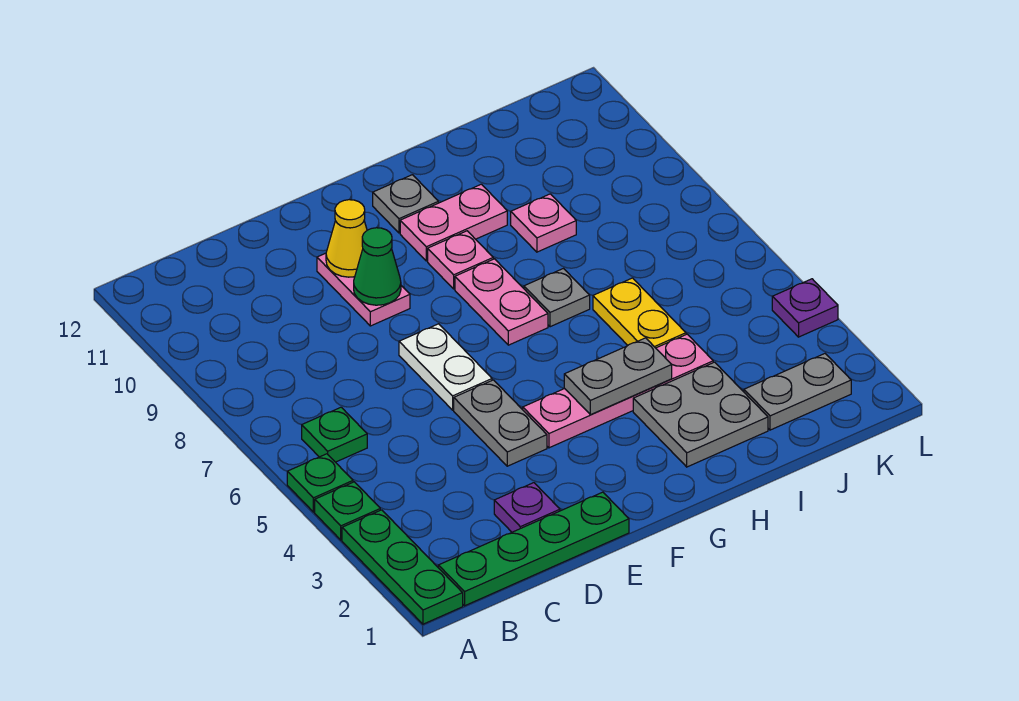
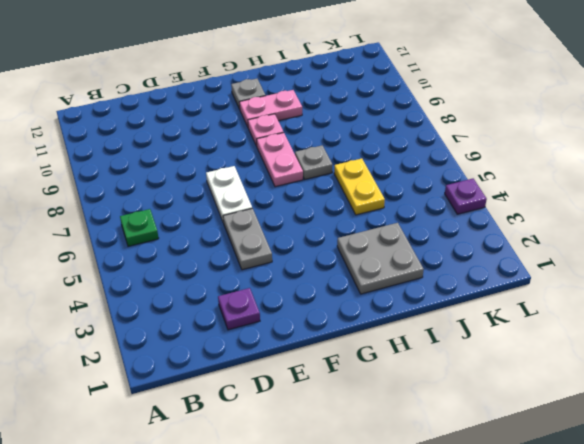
none -> green 1x3 plate [342,510,463,624]
none -> green 1x1 plate [315,482,380,540]
none -> green 1x1 plate [287,454,353,512]

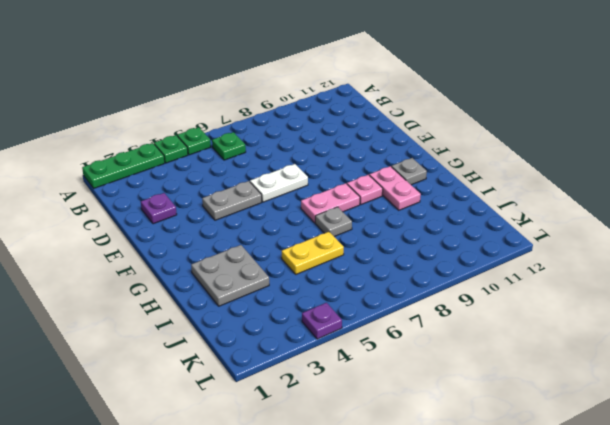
none -> green 1x4 plate [438,492,629,606]
none -> pink 1x2 plate [317,253,410,326]
none -> pink 1x4 plate [523,334,713,448]

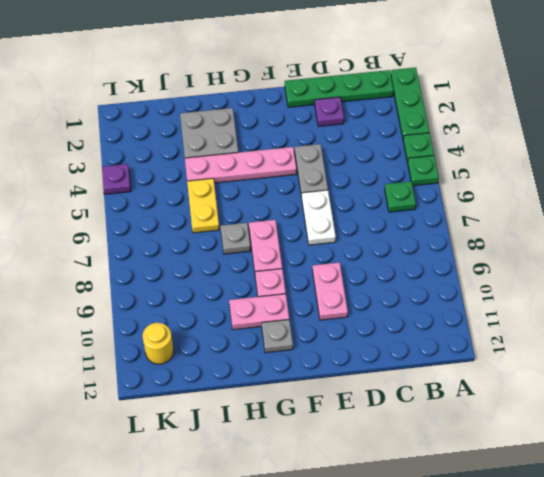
yellow 1x1 round brick [143,323,174,364] -> none
none -> pink 1x1 plate [511,194,576,252]
none -> grey 1x2 plate [744,354,851,430]
none -> green 1x1 cone [354,228,401,305]

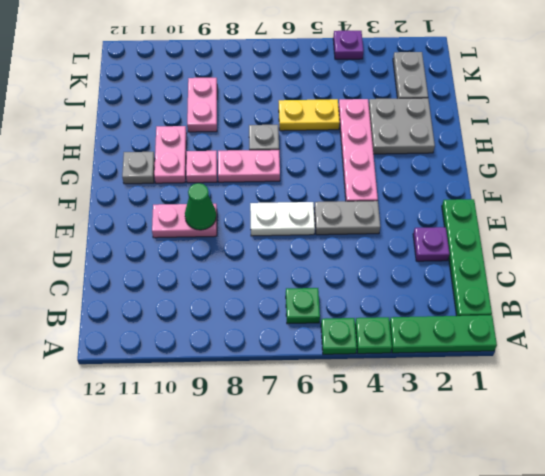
pink 1x2 plate [187,78,217,132] -> pink 1x1 plate [511,194,576,252]
none -> yellow 1x1 cone [326,200,367,277]
none -> grey 1x2 plate [564,338,672,415]

